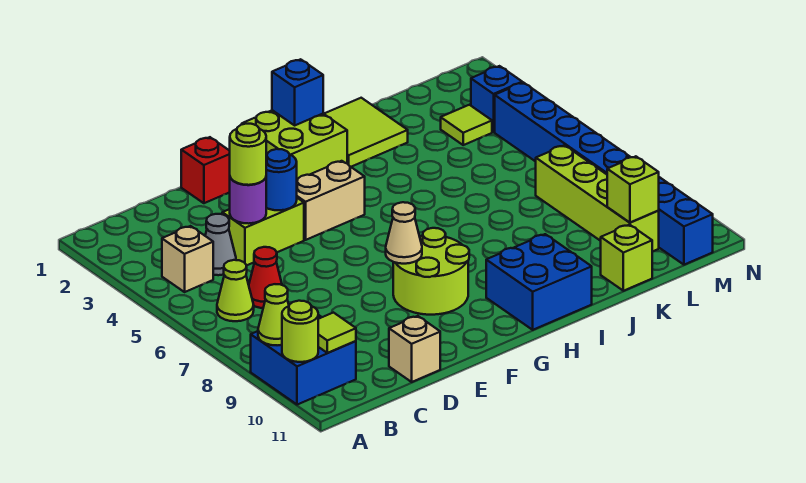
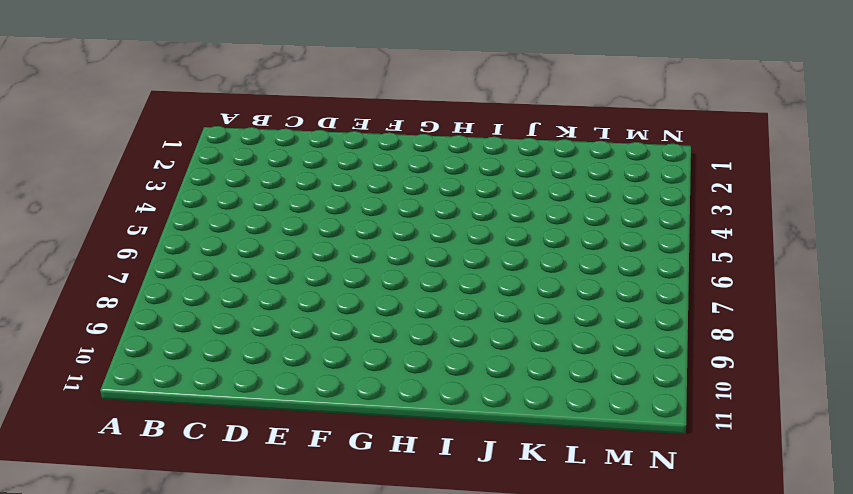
none -> blue 2x2 brick [251,315,356,405]
none -> tan 1x1 brick [162,226,213,292]
none -> lime 1x1 cone [217,260,254,321]

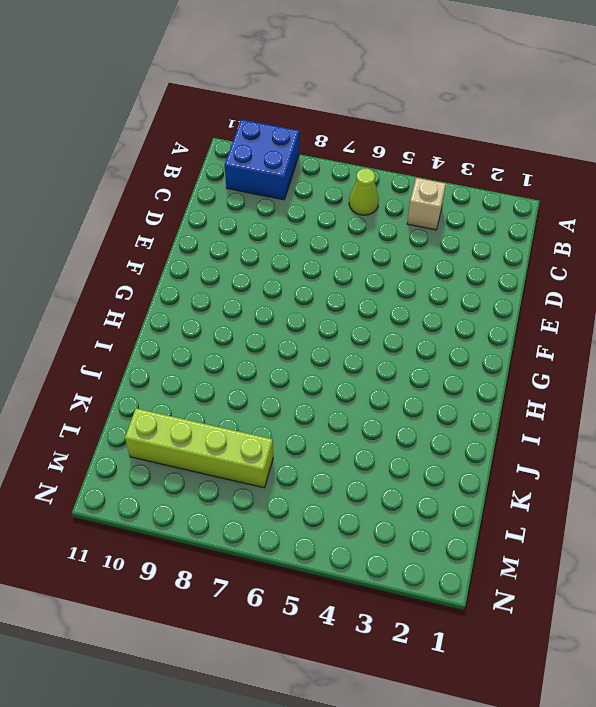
none -> grey 1x1 cone [205,214,236,275]
none -> red 1x1 cone [249,247,282,308]
none -> lime 1x2 brick [222,198,304,265]

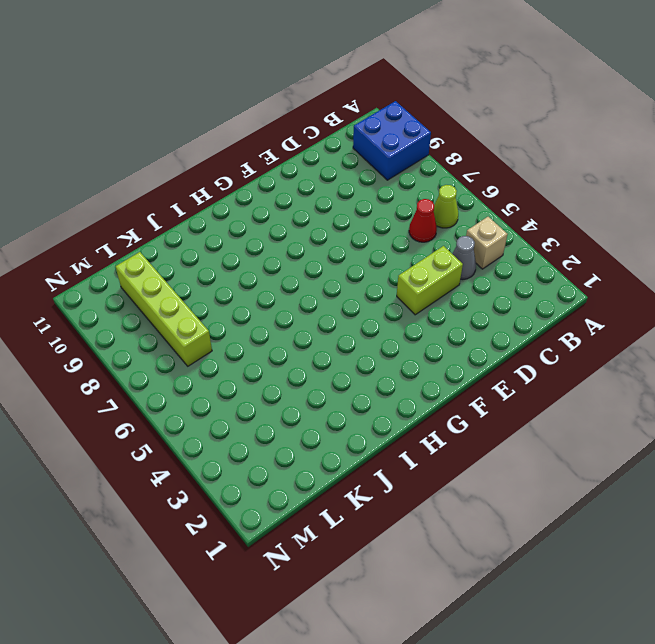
none -> tan 1x1 brick [389,316,440,382]
none -> red 1x1 brick [181,137,230,203]
none -> tan 1x2 brick [297,161,365,240]

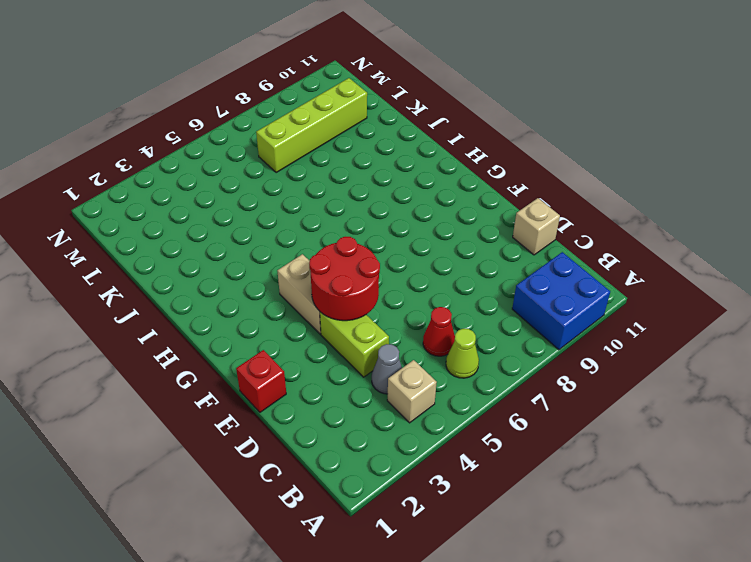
red 2x2 round brick [309,237,380,321] -> blue 1x1 round brick [266,149,297,210]
none -> lime 2x2 round brick [393,228,469,315]
none -> lime 2x2 brick [242,110,347,180]
none -> blue 2x2 brick [486,234,592,330]

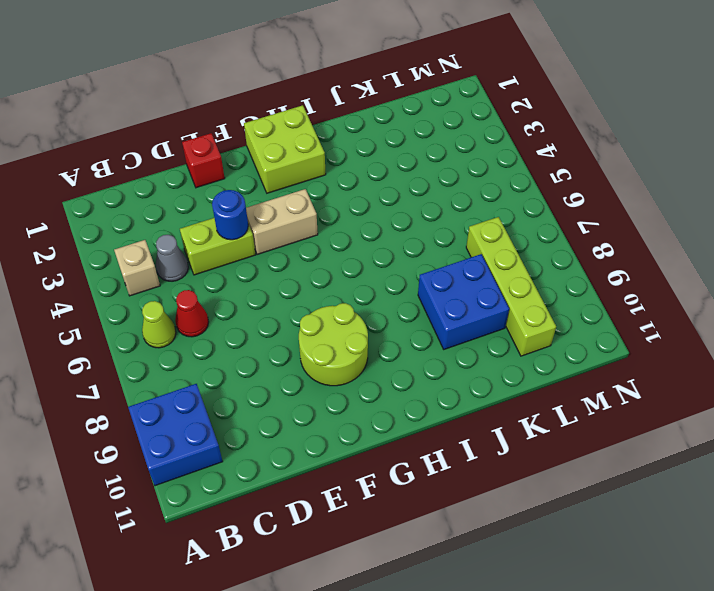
blue 2x2 brick [418,254,509,349] -> blue 2x2 brick moved to [486,234,592,330]
none -> tan 1x1 brick [389,316,440,382]
none -> lime 2x2 tile [324,98,408,167]
none -> lime 1x1 brick [601,225,652,291]

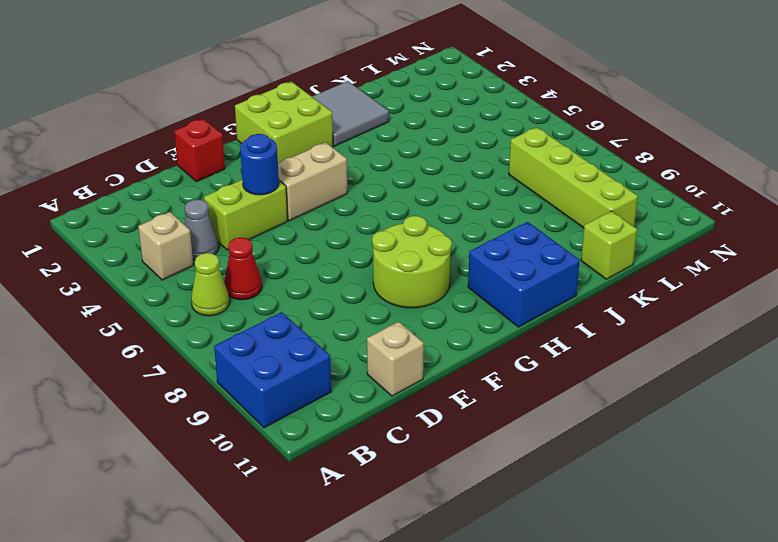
grey 2x2 tile [312,81,389,146] -> lime 2x2 tile [324,98,408,167]
none -> lime 1x1 tile [441,105,492,145]
none -> blue 1x1 brick [471,66,522,132]
none -> blue 1x8 brick [495,83,713,265]

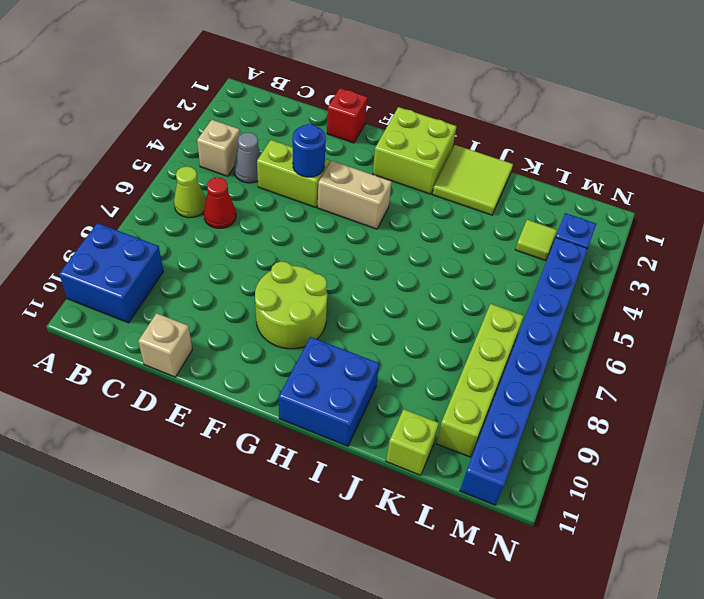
none -> lime 1x1 cone [258,284,289,345]
none -> lime 1x1 round brick [282,301,318,362]
none -> lime 1x1 tile [318,313,356,353]

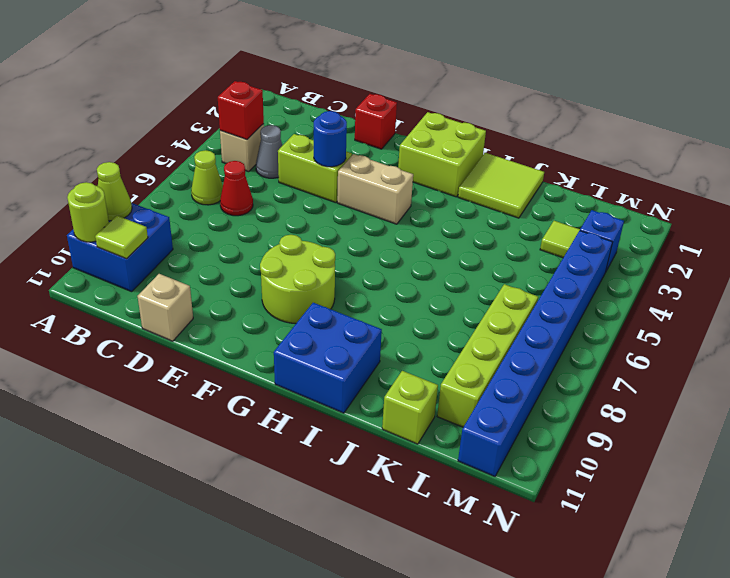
red 1x1 brick [218,81,264,140] -> none
none -> purple 1x1 round brick [230,178,266,224]
none -> tan 1x1 cone [386,202,422,264]
none -> blue 1x1 brick [272,59,323,125]

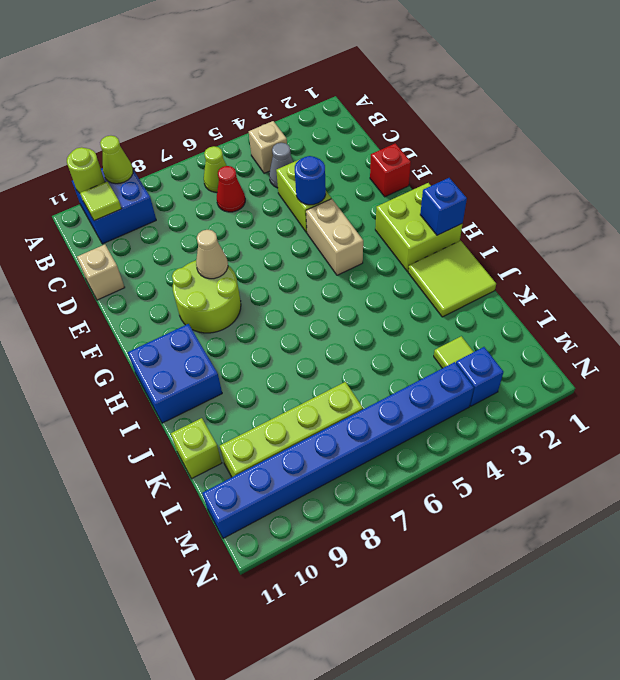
none -> purple 1x1 round brick [230,178,266,224]
none -> lime 1x1 brick [607,156,659,223]
none -> lime 1x1 round brick [230,124,266,185]

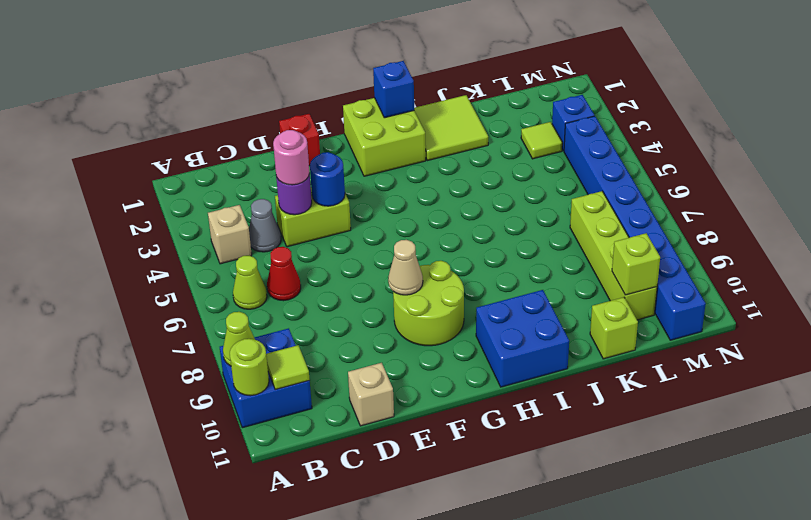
pink 1x1 round brick [273,130,310,185] -> lime 1x1 round brick [230,124,266,185]
none -> tan 1x2 brick [297,161,365,240]

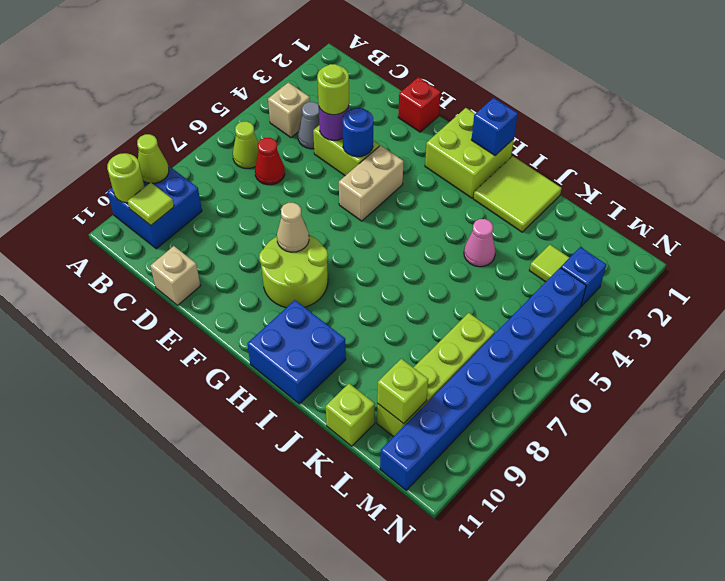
tan 1x2 brick [339,145,404,221] -> tan 1x2 brick turned to [297,161,365,240]
pink 1x1 cone [464,219,495,267] -> none

